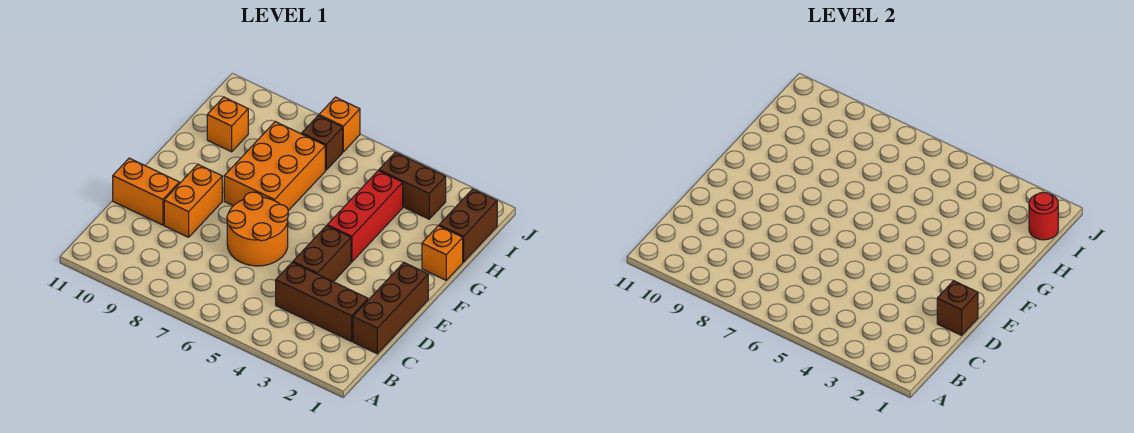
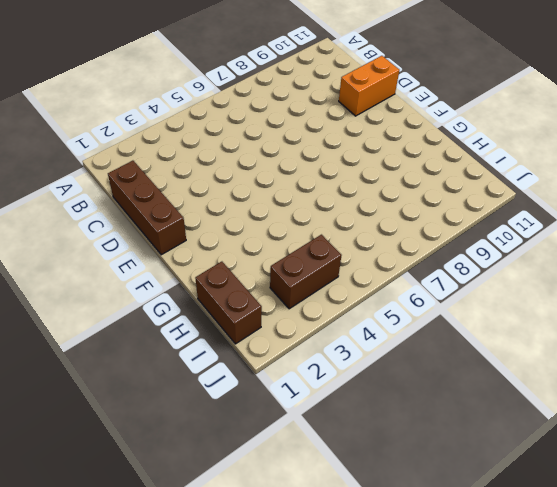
none -> brown 1x3 brick [276,262,368,341]
none -> brown 1x2 brick [293,226,351,282]
none -> orange 2x2 round brick [227,192,288,266]

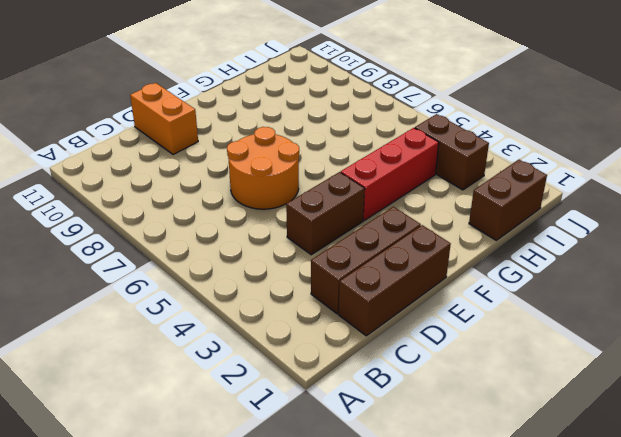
brown 1x3 brick [311,207,421,314] -> brown 1x3 brick turned to [276,262,368,341]
none -> orange 1x2 brick [164,164,222,237]
none -> orange 2x3 brick [224,122,325,211]
none -> orange 1x1 brick [422,226,463,280]

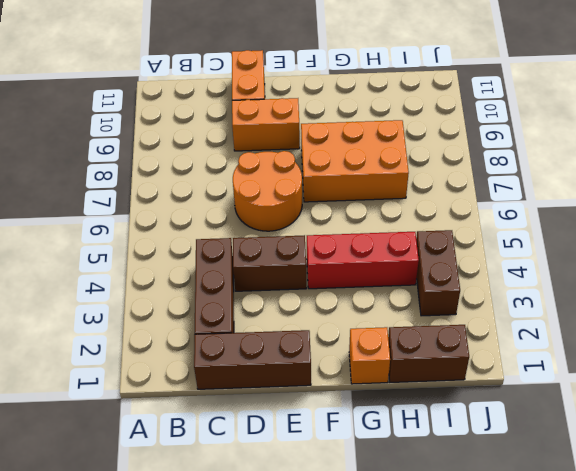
none -> orange 1x1 brick [207,97,248,152]
none -> brown 1x1 brick [302,115,343,170]
none -> orange 1x1 brick [319,97,360,152]

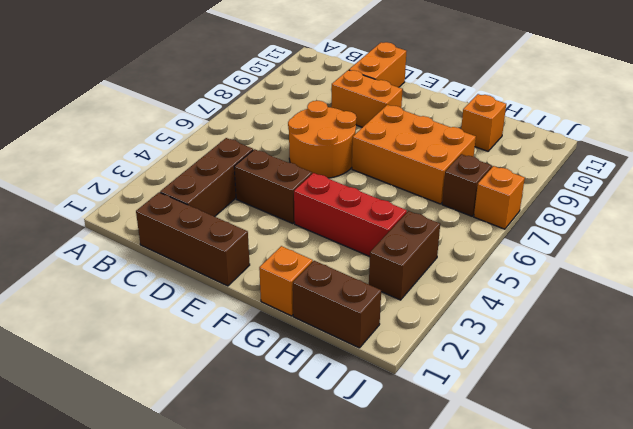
none -> brown 1x1 brick [937,281,978,335]
none -> red 1x1 round brick [1029,192,1058,240]

